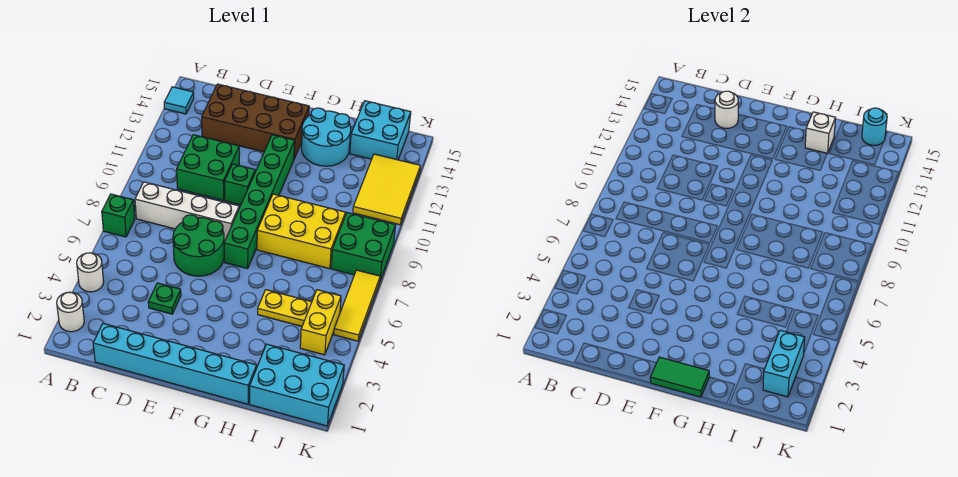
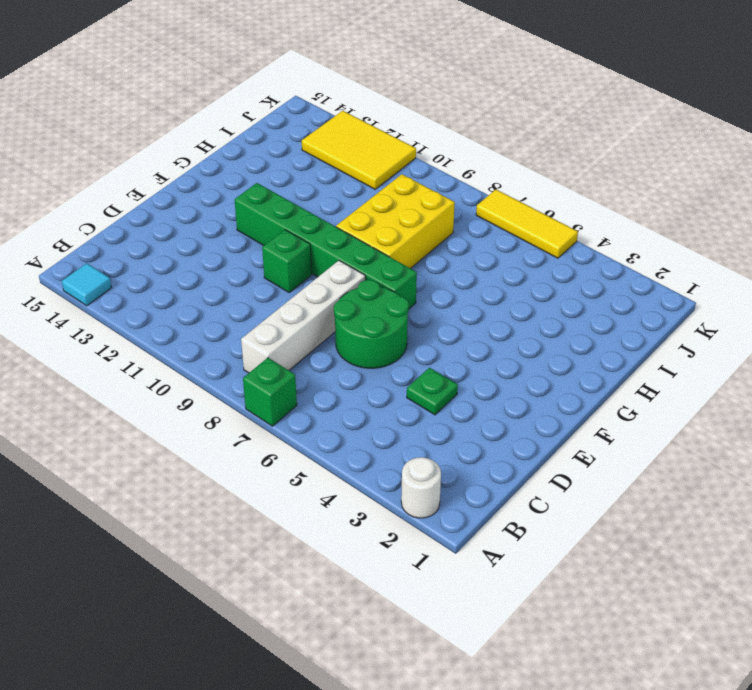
none -> white 1x1 round brick [77,253,104,292]
none -> cyan 1x6 brick [93,324,257,404]
none -> green 2x2 brick [177,135,239,200]

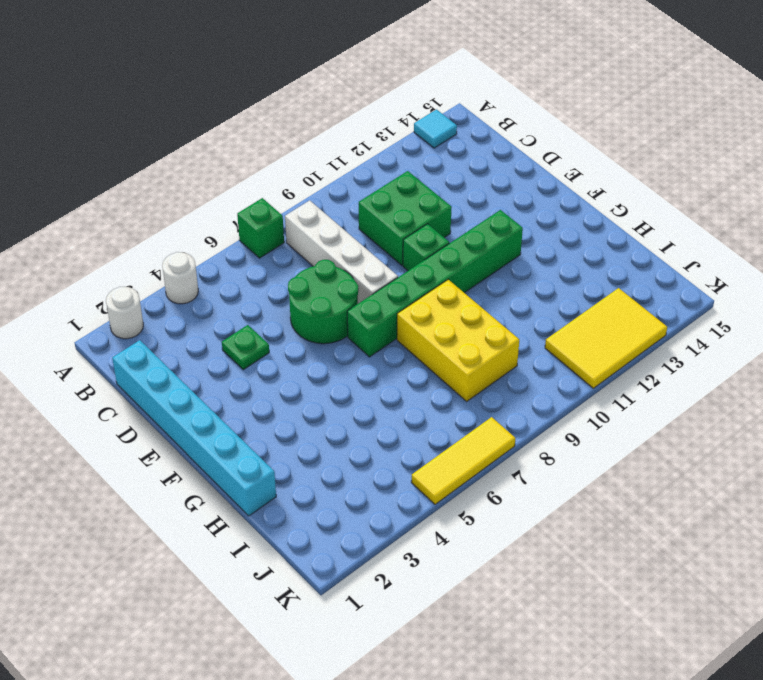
none -> brown 2x4 brick [202,84,309,158]
none -> cyan 2x2 round brick [301,108,351,166]
none -> yellow 1x2 plate [258,290,312,326]

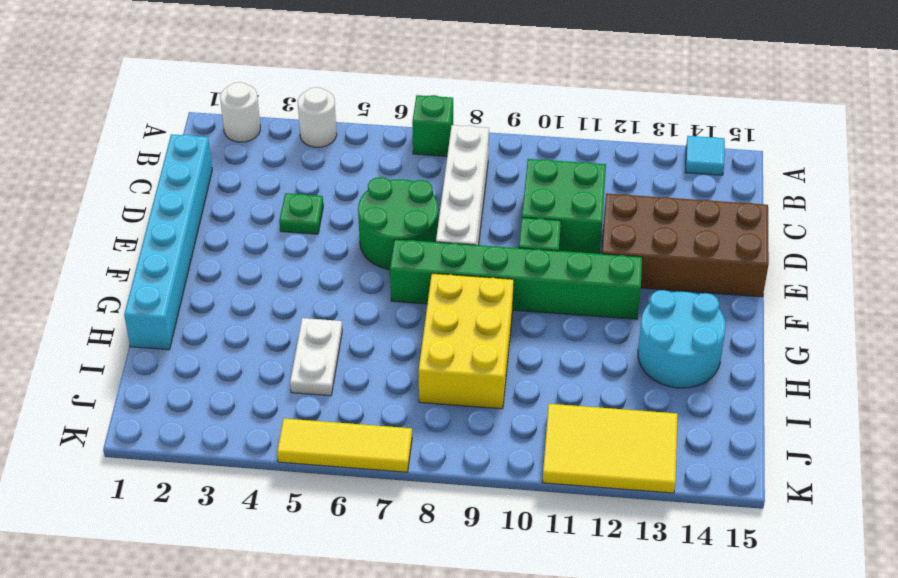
brown 2x4 brick [602,193,769,297] -> brown 2x4 brick turned to [202,84,309,158]
white 1x2 plate [290,318,342,396] -> yellow 1x2 plate [258,290,312,326]
none -> cyan 2x3 brick [249,344,344,426]
none -> cyan 2x2 brick [350,101,411,160]
none -> yellow 1x2 brick [300,290,341,355]

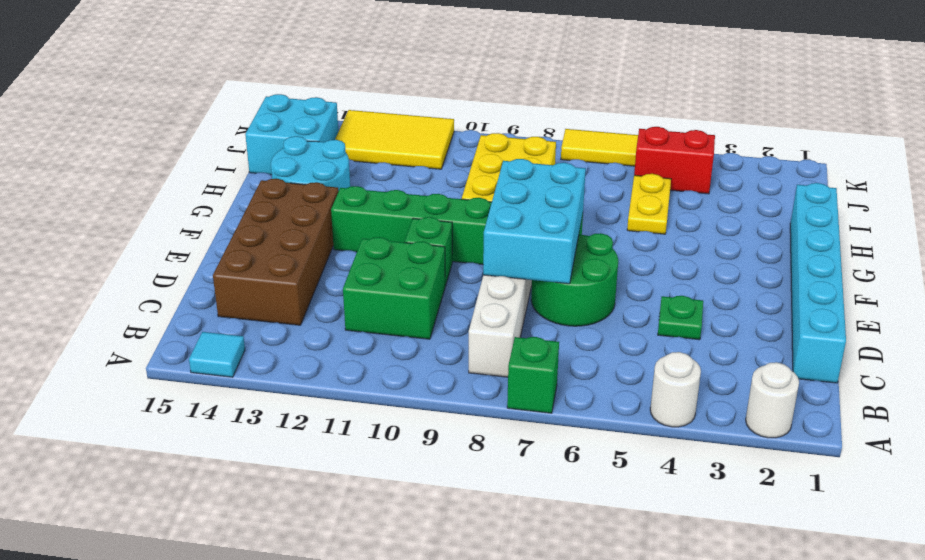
cyan 2x3 brick [483,159,586,284] -> cyan 2x3 brick moved to [249,344,344,426]
red 1x2 brick [634,127,715,194] -> yellow 1x2 brick [300,290,341,355]
none -> green 2x2 brick [331,213,395,280]
none -> white 1x1 round brick [715,91,738,128]
none -> green 1x2 tile [650,357,709,397]

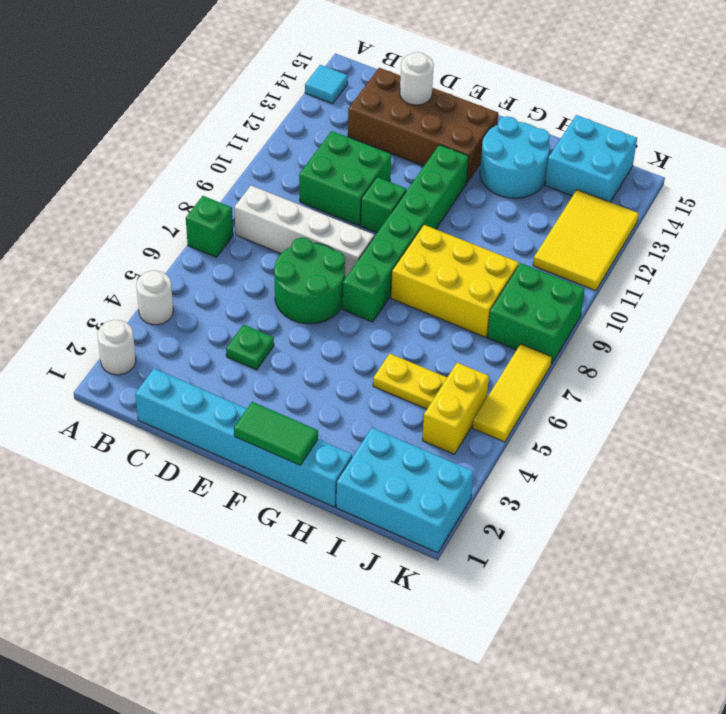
none -> white 1x1 brick [805,112,835,153]
none -> cyan 1x2 brick [763,330,805,397]
none -> cyan 1x1 round brick [862,108,887,145]

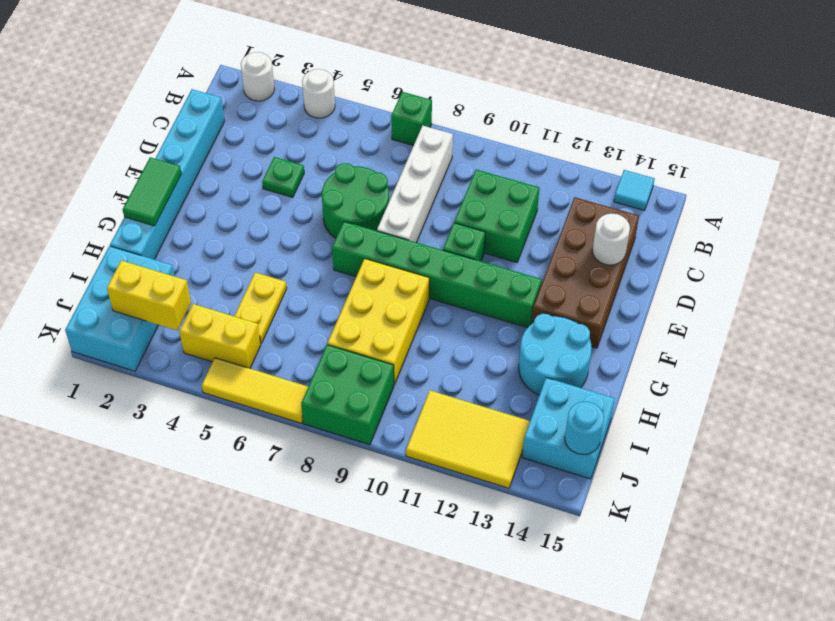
yellow 1x2 brick [107,260,191,330] -> cyan 1x2 brick [763,330,805,397]
none -> white 1x1 brick [805,112,835,153]

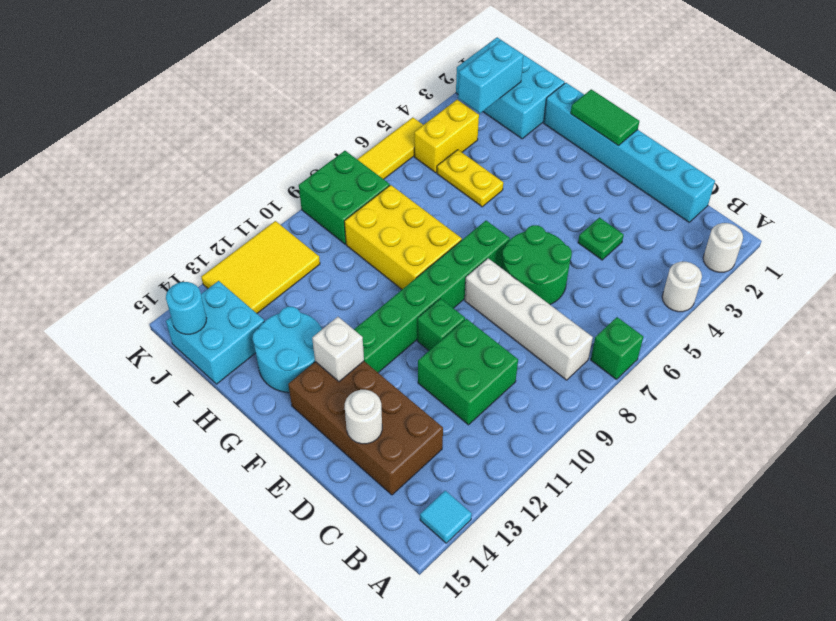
white 1x1 brick [312,317,364,382] -> white 1x1 brick moved to [805,112,835,153]

